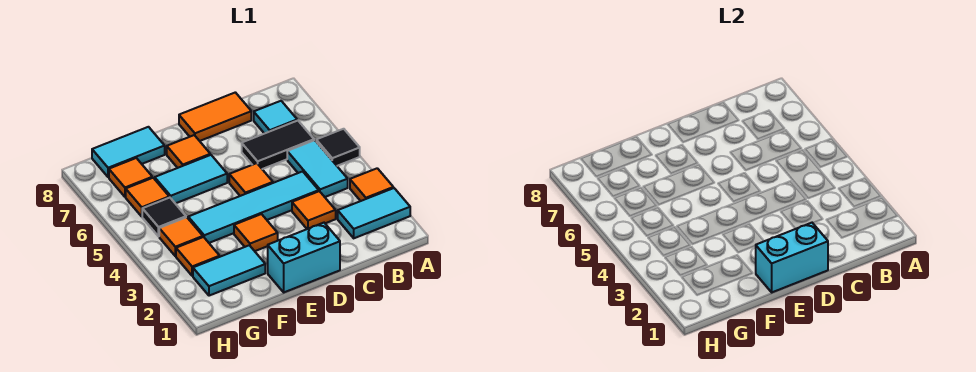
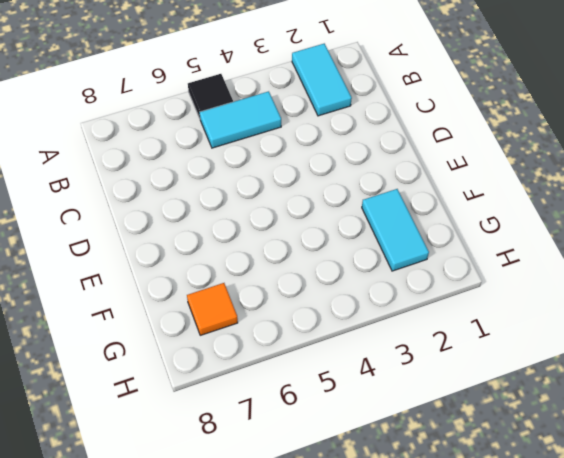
none -> orange 1x1 tile [350,168,393,201]
none -> black 1x2 tile [242,120,314,169]
none -> cyan 1x1 tile [254,101,297,134]

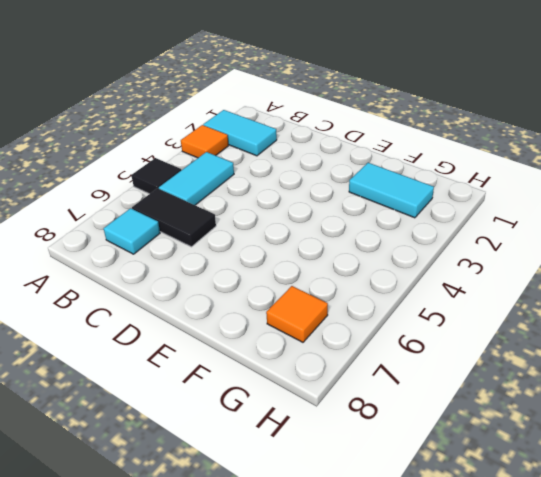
none -> orange 1x1 tile [292,191,336,229]
none -> cyan 1x4 tile [188,171,319,243]
none -> orange 1x2 tile [179,92,251,141]

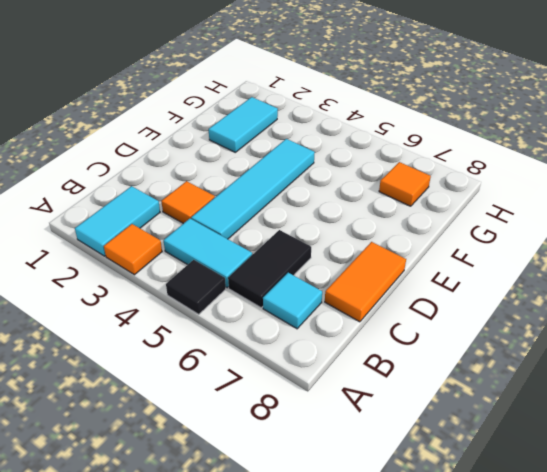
none -> cyan 1x2 brick [268,223,340,292]
none -> orange 1x1 tile [229,163,273,196]
none -> orange 1x1 tile [234,214,278,251]

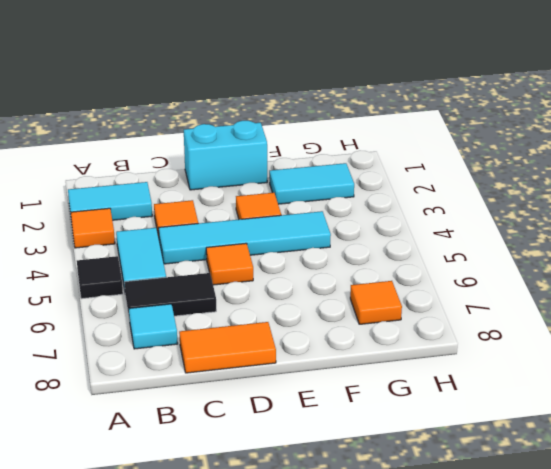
none -> cyan 1x2 tile [155,155,227,203]
none -> orange 1x1 tile [167,135,210,168]
none -> cyan 1x2 tile [92,127,165,177]

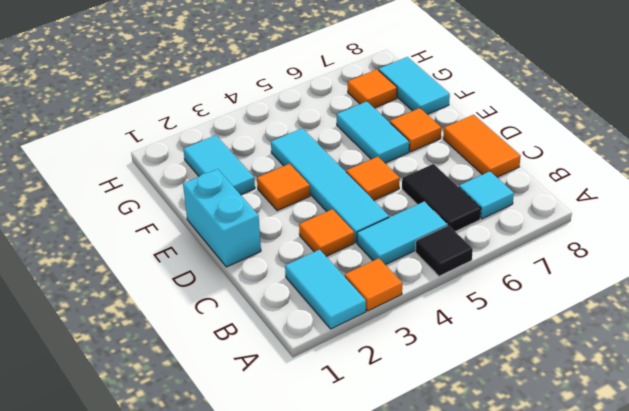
none -> orange 1x1 tile [176,237,220,276]
none -> orange 1x1 tile [159,217,203,256]
none -> black 1x1 tile [142,197,186,236]

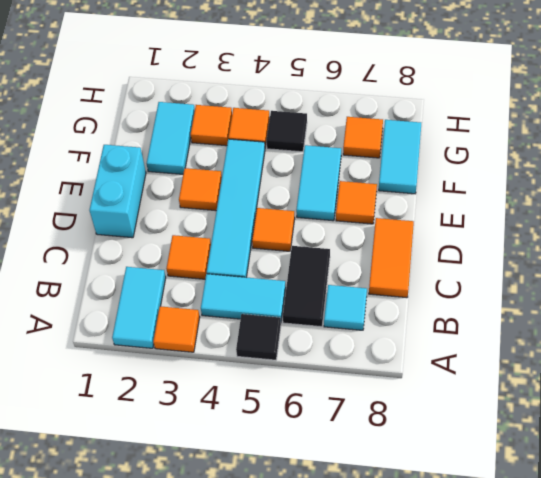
none -> orange 1x1 tile [126,178,169,216]
none -> cyan 1x2 brick [756,223,828,292]

